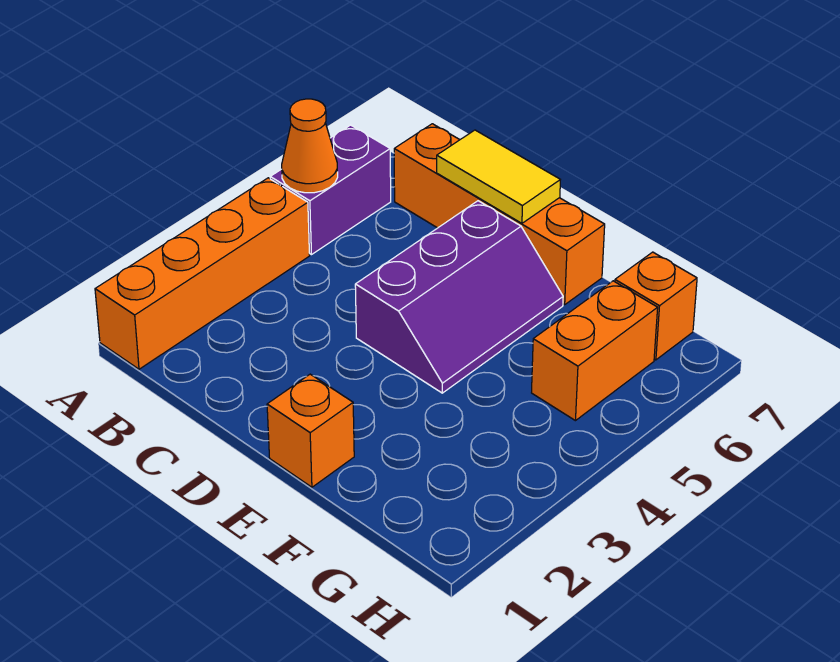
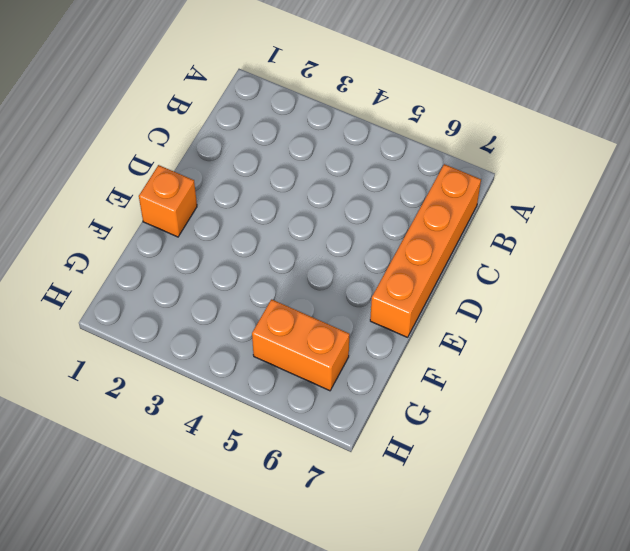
none -> orange 1x4 brick [95,178,310,369]
none -> purple 1x2 brick [270,125,391,255]

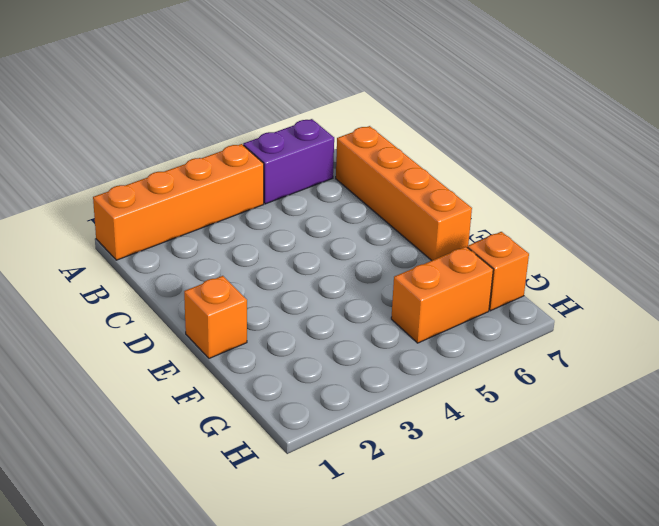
none -> purple 2x3 slope [355,201,563,393]
none -> orange 1x1 cone [282,99,338,193]

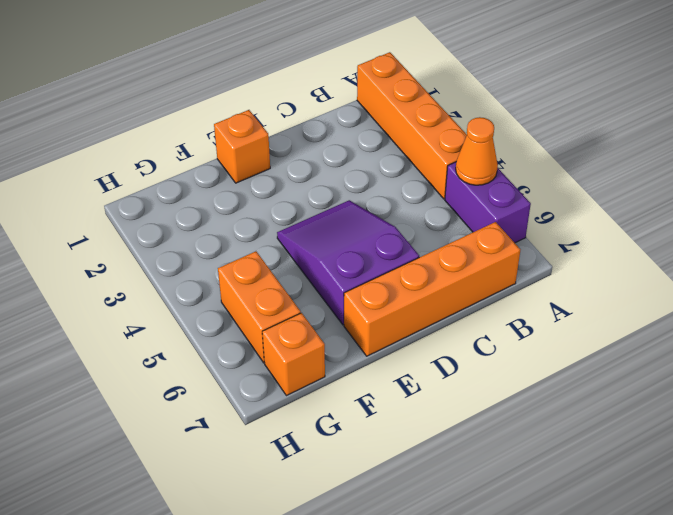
purple 2x3 slope [277,200,419,325] -> purple 2x3 slope turned to [355,201,563,393]
none -> yellow 1x2 tile [437,130,560,223]

